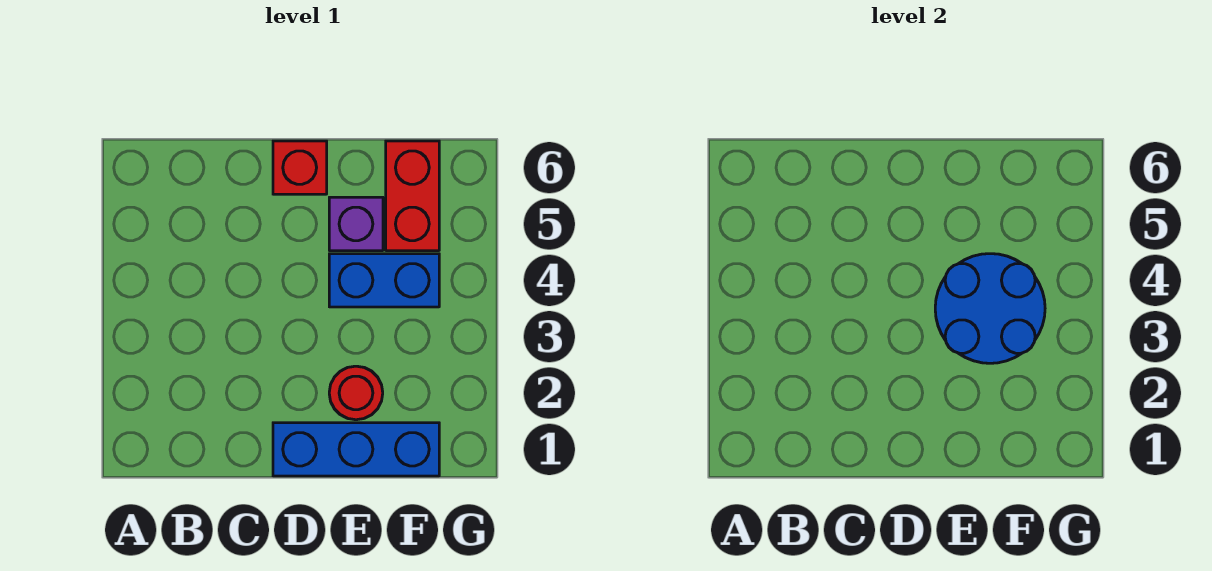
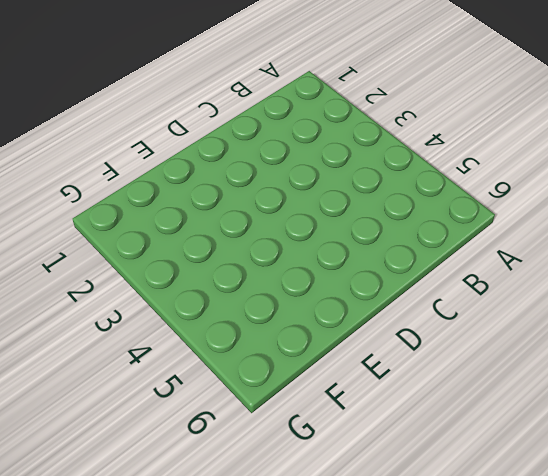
none -> blue 1x3 brick [273,423,439,476]
none -> red 1x1 brick [273,141,327,194]

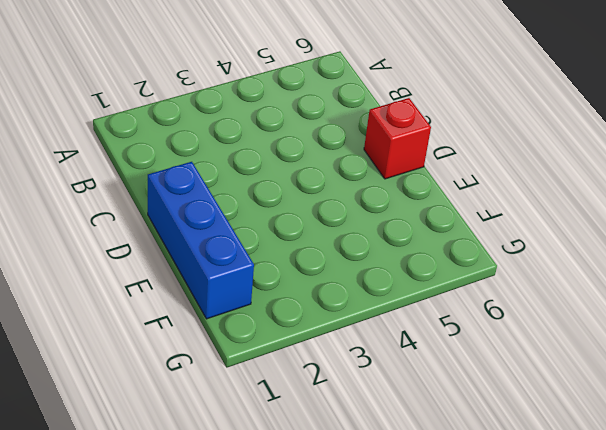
none -> red 1x1 round brick [329,366,383,420]
none -> blue 1x2 brick [329,254,439,307]

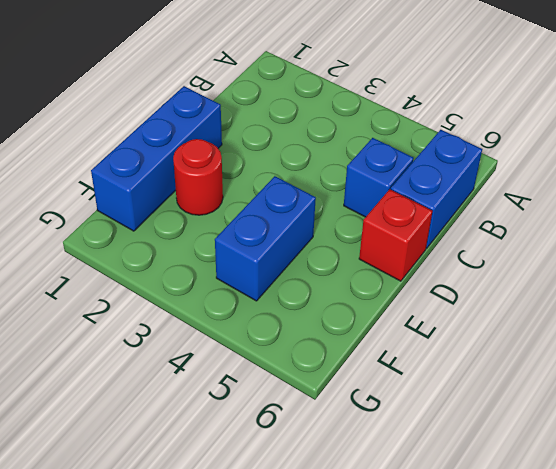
blue 1x2 brick [391,130,482,248] -> none
blue 1x1 brick [344,138,414,217] -> none
none -> purple 1x1 brick [329,197,383,251]
none -> red 1x2 brick [386,141,439,251]

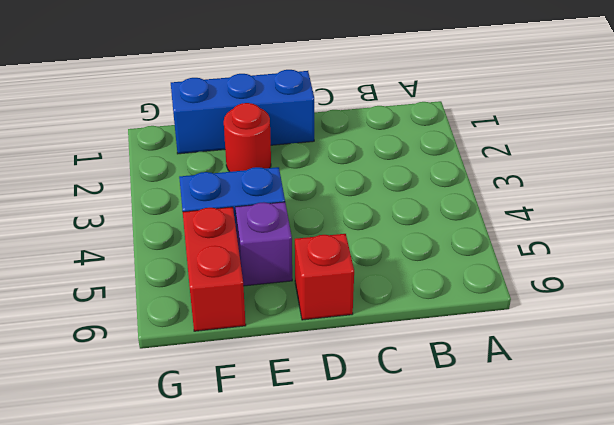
none -> blue 2x2 round brick [935,254,1045,363]

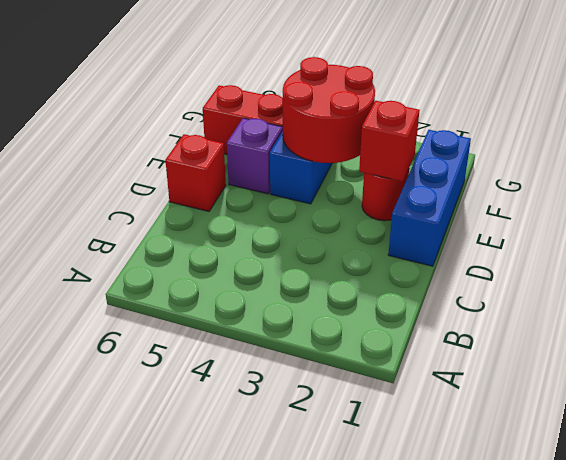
red 1x1 brick [359,101,420,182] -> none
red 2x2 round brick [283,57,375,163] -> blue 2x2 round brick [935,254,1045,363]

